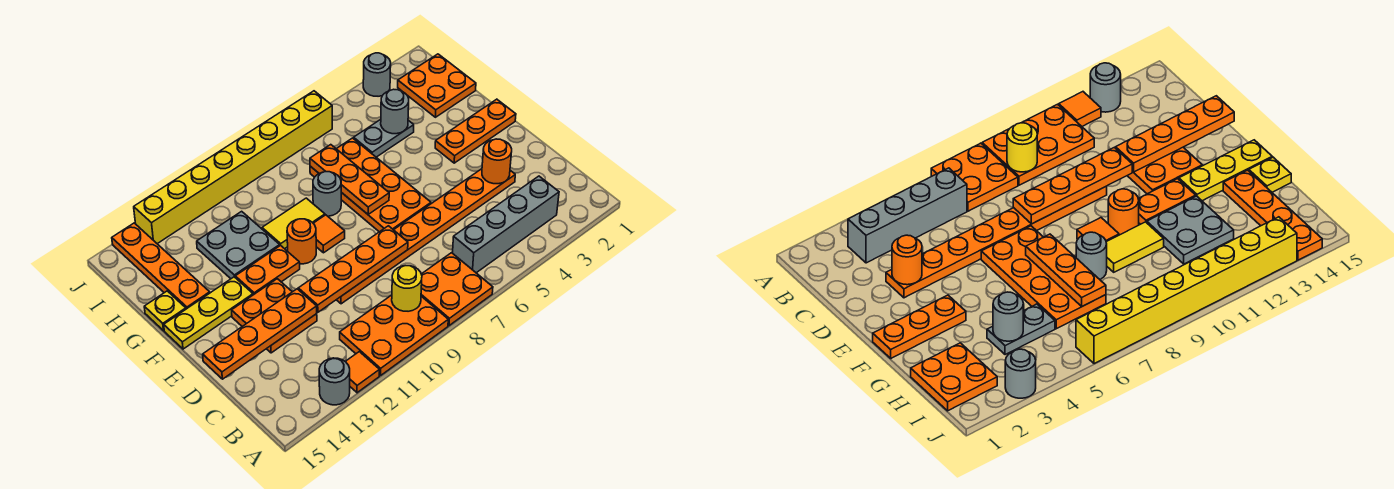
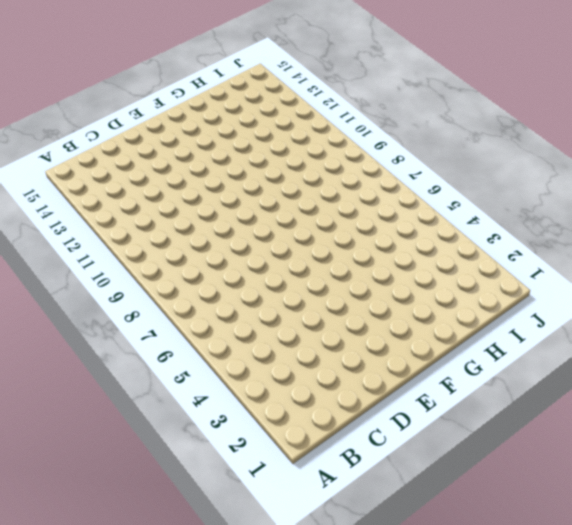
none -> orange 2x2 plate [421,253,493,326]
none -> orange 2x3 plate [340,295,448,376]
none -> orange 1x1 tile [345,352,380,393]

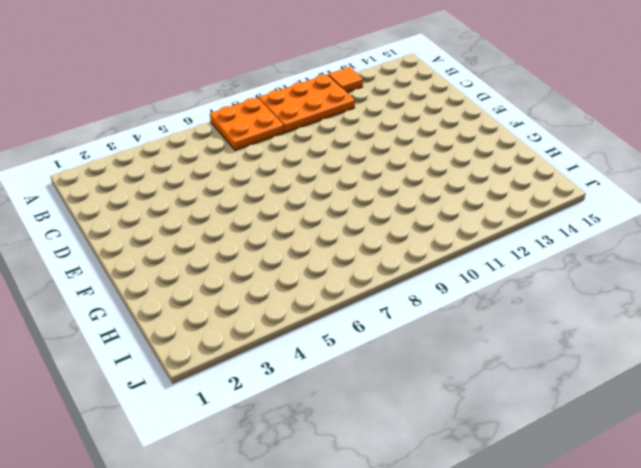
none -> grey 1x1 round brick [319,358,350,405]
none -> grey 1x4 brick [453,176,559,273]
none -> orange 1x8 plate [337,169,515,304]

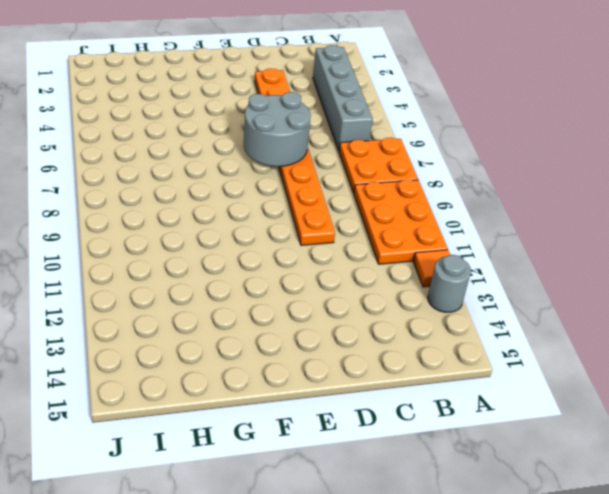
grey 2x2 round brick [244,92,311,166] -> none
none -> orange 2x2 plate [232,279,317,353]
none -> orange 2x4 plate [310,138,431,232]
none -> orange 1x3 plate [435,99,516,163]

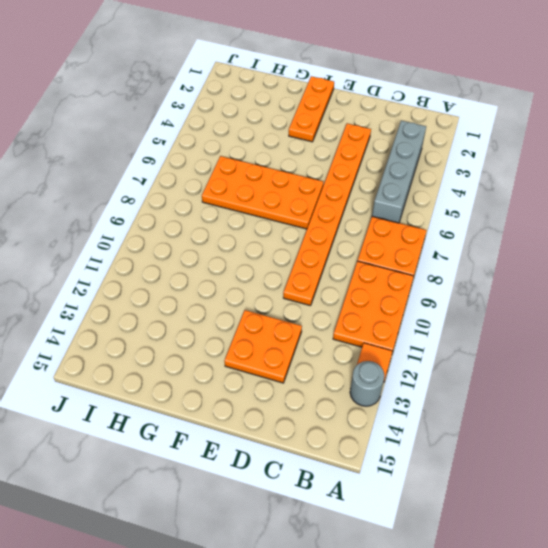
none -> orange 1x1 tile [313,215,345,253]
none -> orange 1x1 round brick [287,219,316,264]
none -> orange 1x2 plate [235,245,300,295]

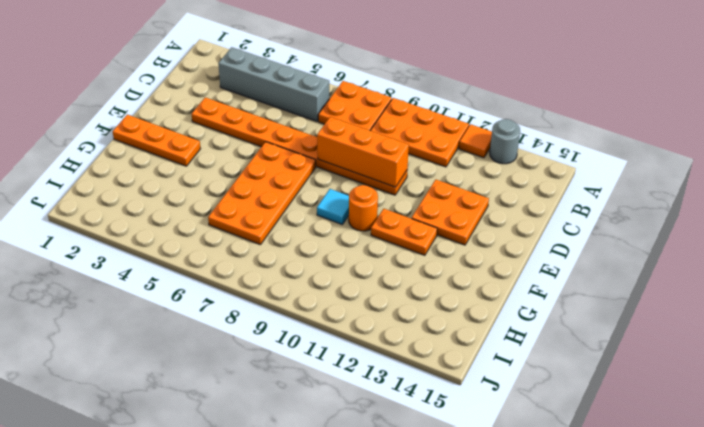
orange 1x3 brick [317,117,409,187] -> orange 1x4 plate [298,226,408,312]
cyan 1x1 tile [317,189,349,224] -> orange 1x1 tile [313,215,345,253]
none -> yellow 1x3 plate [164,277,253,349]
none -> grey 1x1 round brick [313,172,341,216]
none -> yellow 1x2 tile [262,198,325,249]

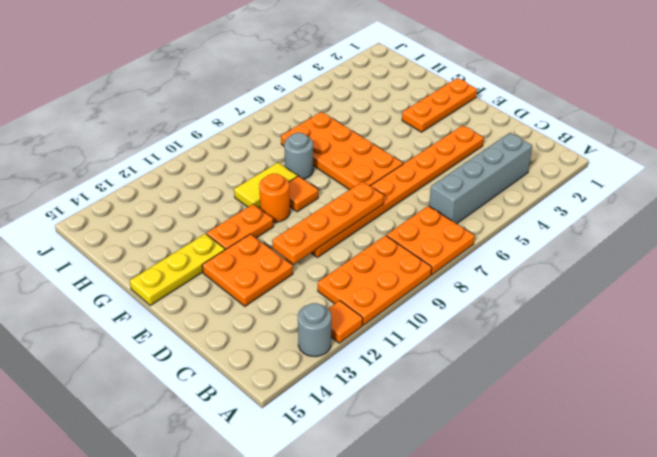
none -> grey 2x2 plate [197,211,280,279]
none -> orange 1x4 plate [112,223,210,309]
none -> yellow 1x1 plate [144,291,186,331]

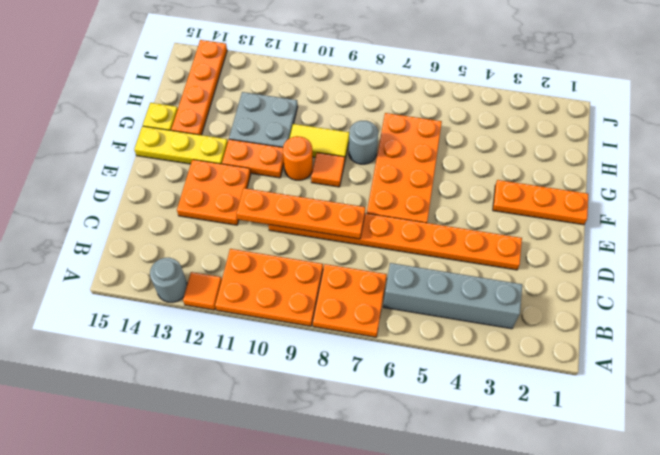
none -> orange 2x2 plate [398,54,476,117]
none -> grey 1x2 plate [354,119,414,157]
none -> grey 1x1 round brick [363,53,391,96]

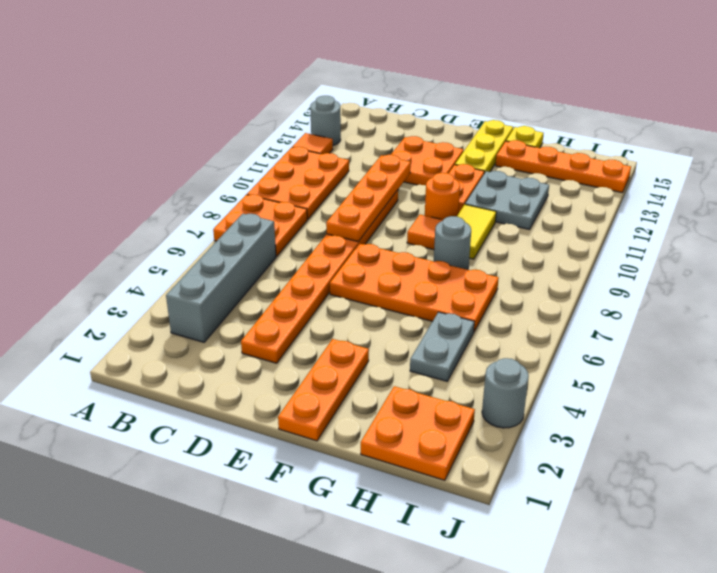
none -> yellow 1x8 brick [134,91,332,244]
none -> yellow 1x1 round brick [392,266,422,311]
none -> orange 1x1 round brick [482,139,512,184]

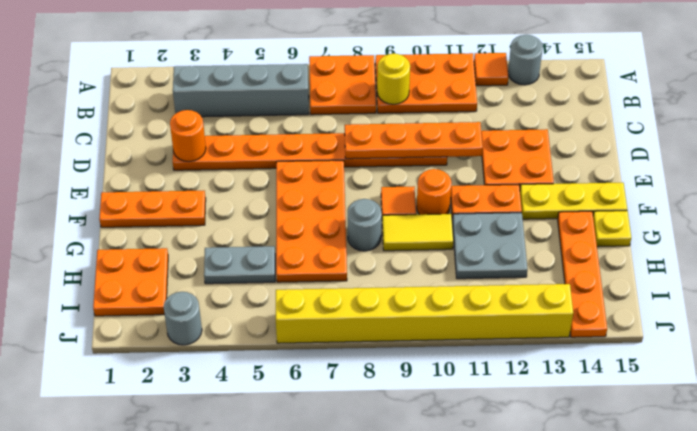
none -> orange 1x4 plate [203,289,317,379]
none -> orange 1x3 plate [310,145,389,214]
none -> grey 1x1 round brick [381,89,409,134]

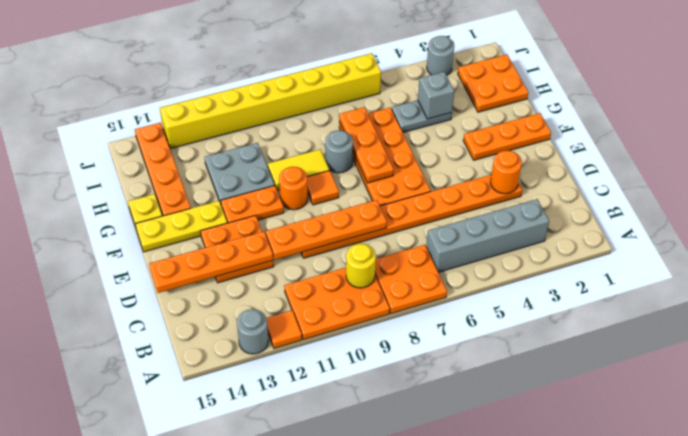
grey 1x1 brick [418,72,454,119] -> grey 1x1 round brick [381,89,409,134]

